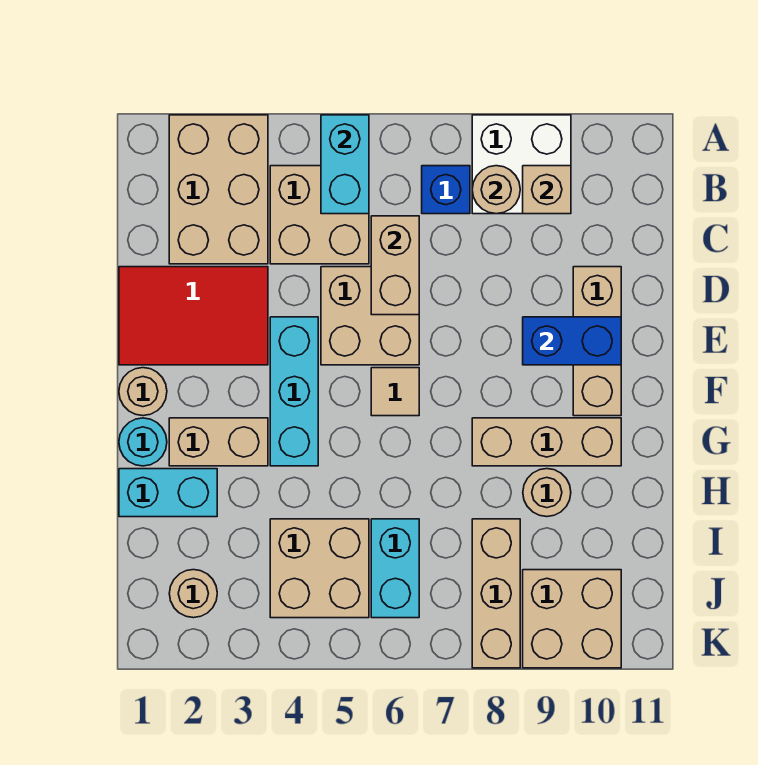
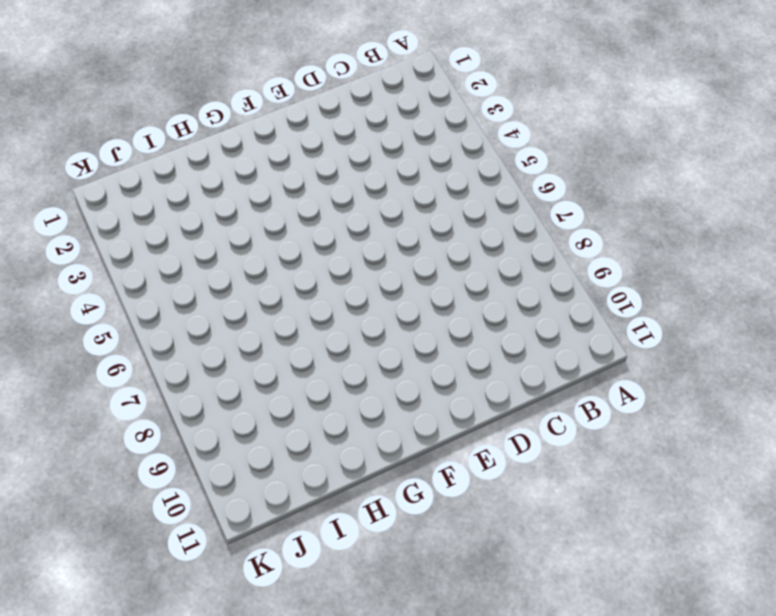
none -> tan 2x3 brick [169,115,268,264]
none -> white 2x2 brick [472,115,571,214]
none -> tan 2x2 brick [270,166,369,264]

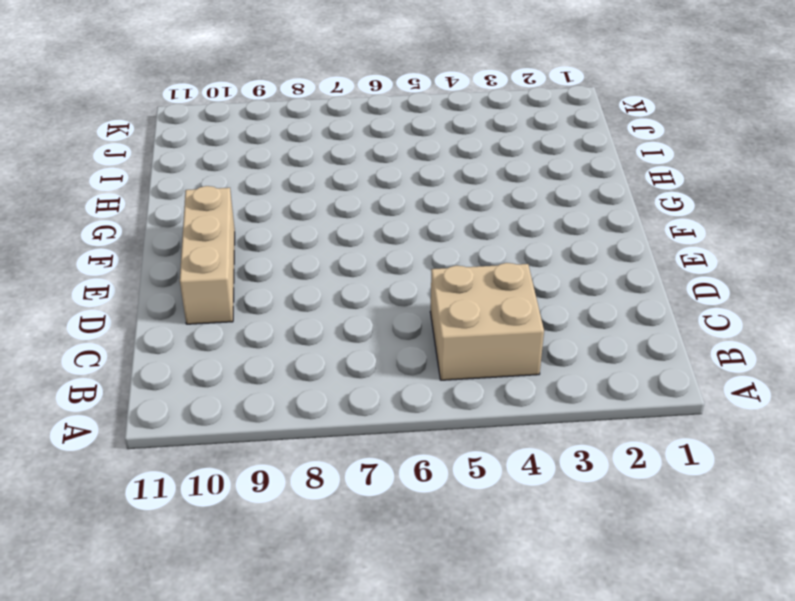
none -> tan 2x3 brick [169,115,268,264]
none -> white 2x2 brick [472,115,571,214]
none -> blue 1x1 brick [422,166,470,214]

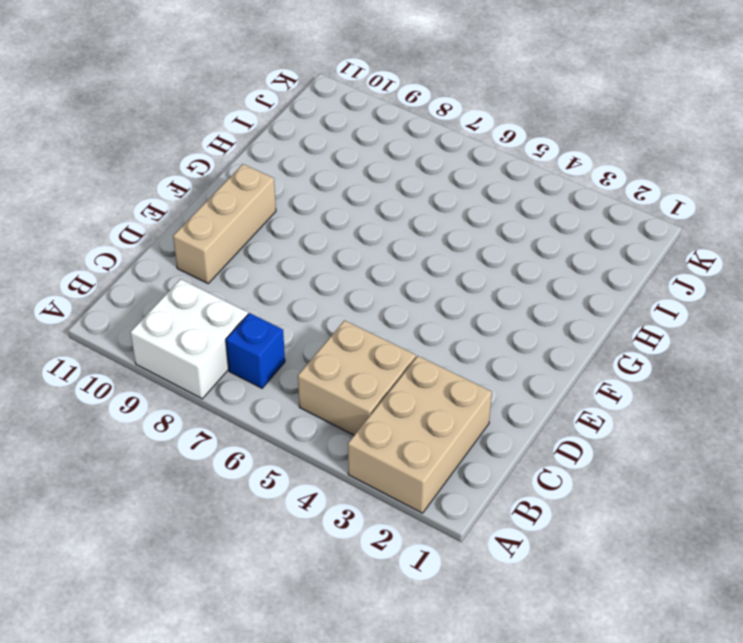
none -> red 2x3 tile [119,267,268,365]
none -> tan 2x2 brick [321,267,419,365]
none -> cyan 1x3 brick [270,317,318,466]

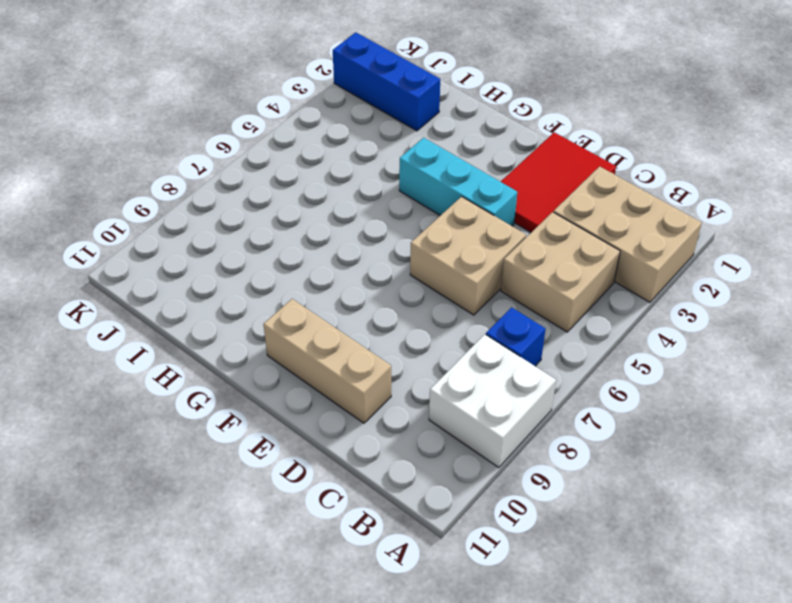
blue 1x3 brick [333,32,440,131] -> tan 1x1 round brick [169,570,217,618]
none -> tan 1x1 round brick [119,368,167,416]
none -> tan 1x1 tile [371,368,419,416]
none -> cyan 1x1 round brick [119,418,167,466]

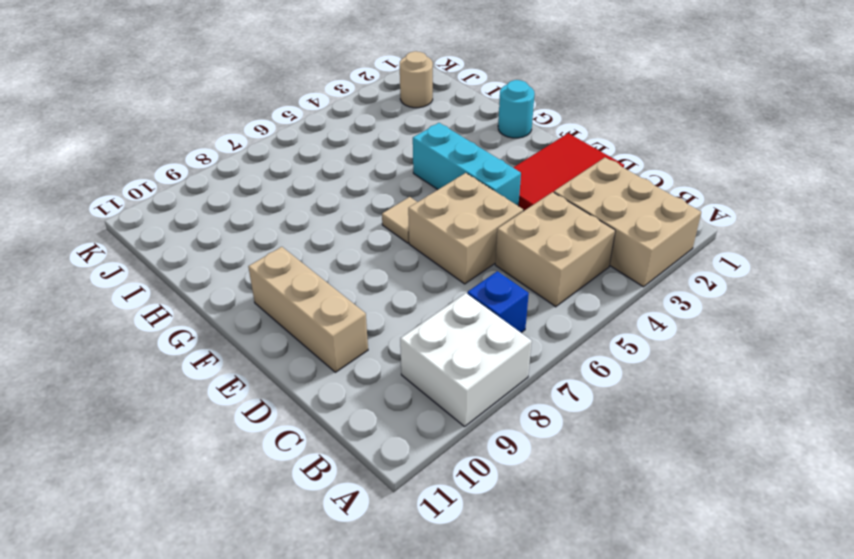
none -> tan 1x1 round brick [119,368,167,416]
none -> tan 1x2 brick [169,418,268,466]
none -> tan 1x3 brick [472,418,621,466]

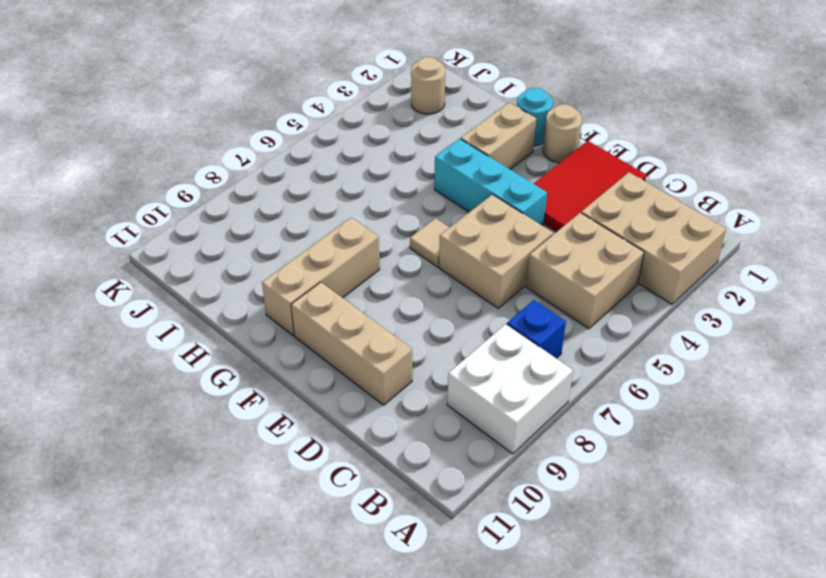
none -> cyan 1x2 brick [119,469,217,517]
none -> tan 1x1 round brick [523,469,571,517]
none -> tan 2x2 brick [270,519,369,618]

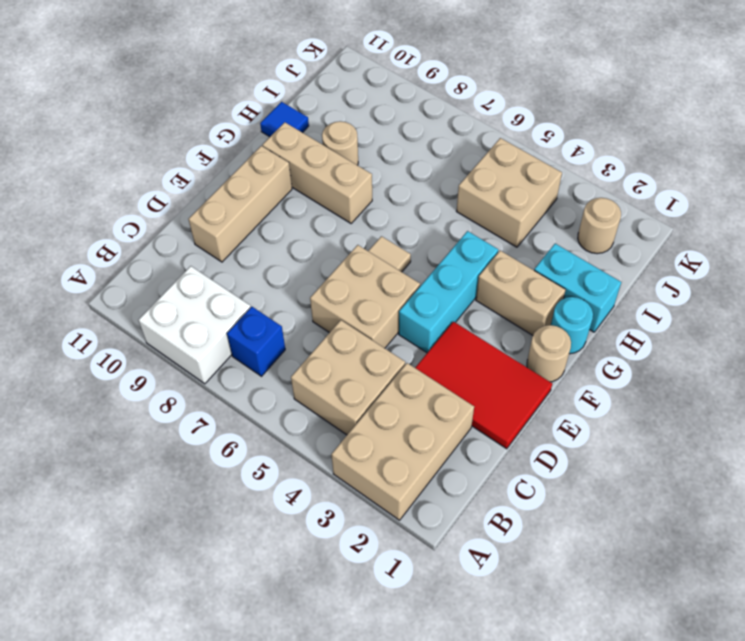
blue 1x1 tile [260,102,309,137] -> none
none -> cyan 1x2 brick [371,519,419,618]
none -> tan 1x3 brick [472,519,520,668]
none -> tan 2x2 brick [523,570,621,668]

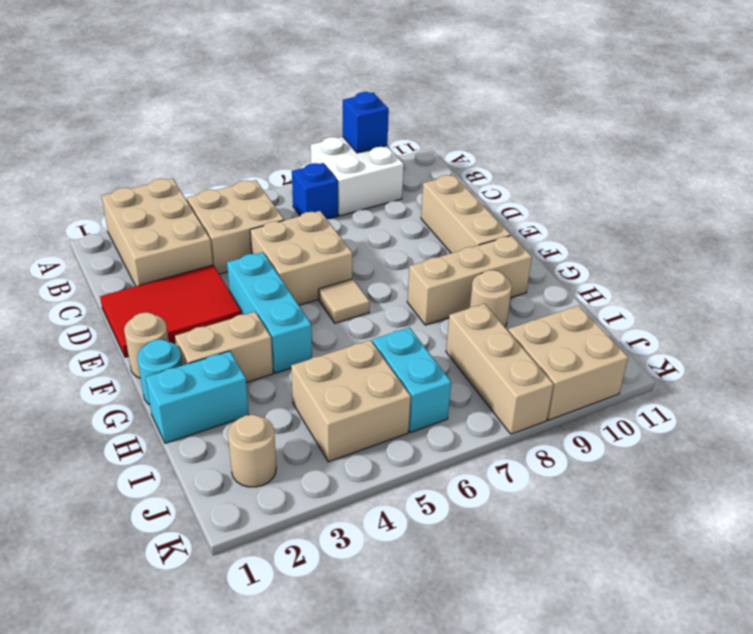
blue 1x1 brick [343,92,389,153] -> none
none -> cyan 1x2 brick [321,115,369,214]
none -> tan 1x1 round brick [472,166,520,214]
none -> tan 1x1 brick [523,166,571,214]

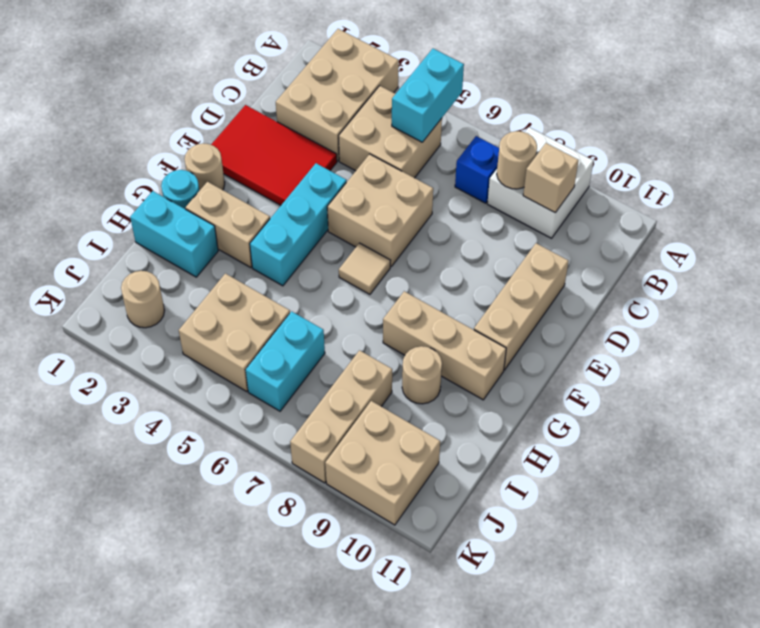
none -> tan 1x2 brick [371,216,419,315]
none -> blue 1x2 brick [523,317,621,365]

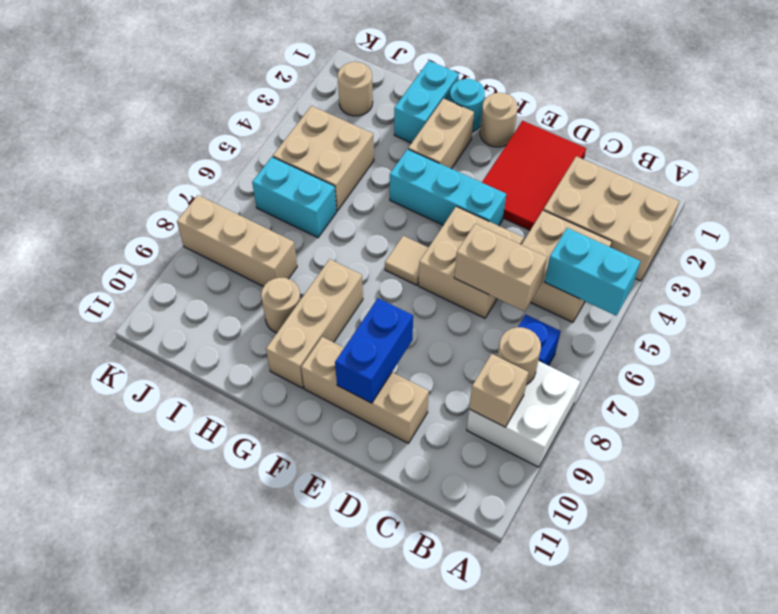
none -> tan 2x2 brick [523,570,621,668]

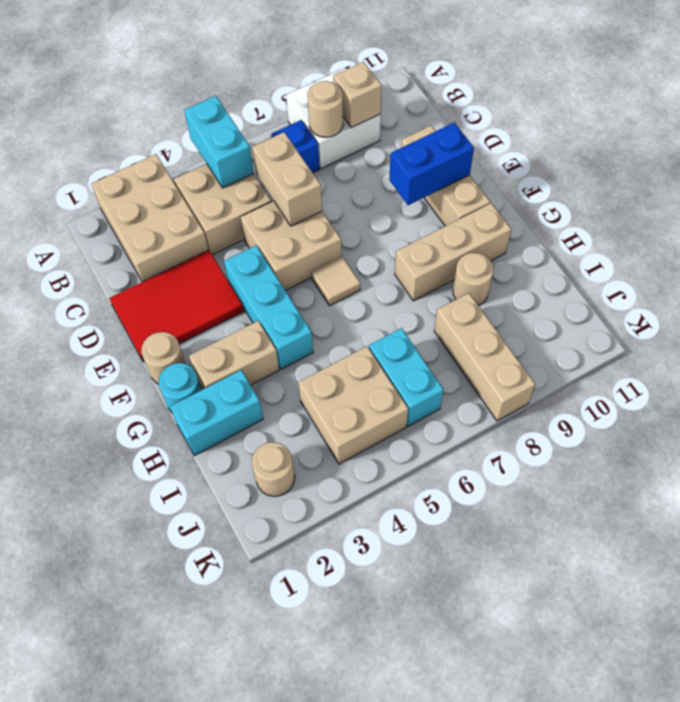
none -> tan 2x2 brick [523,570,621,668]

